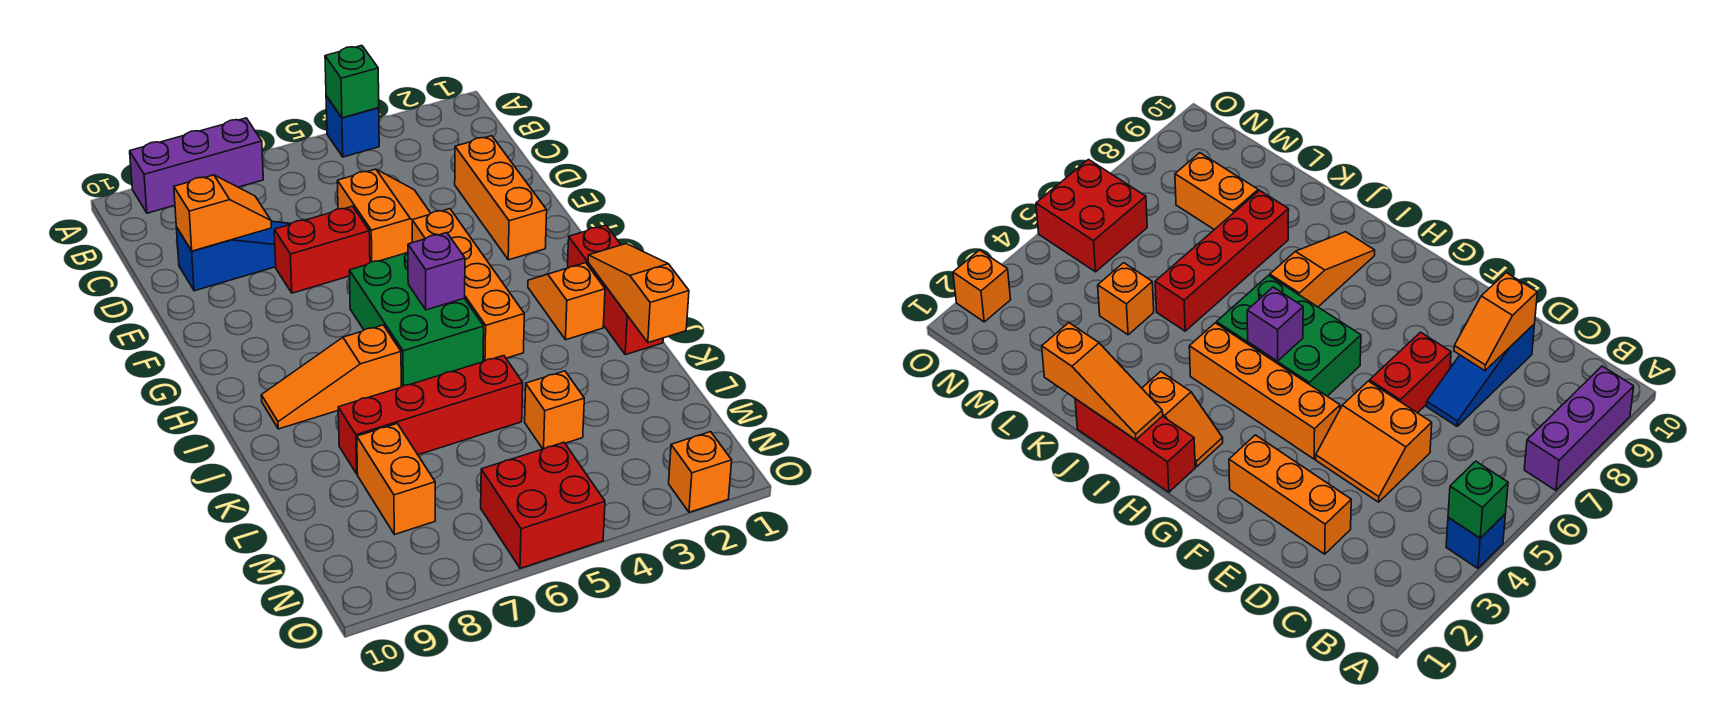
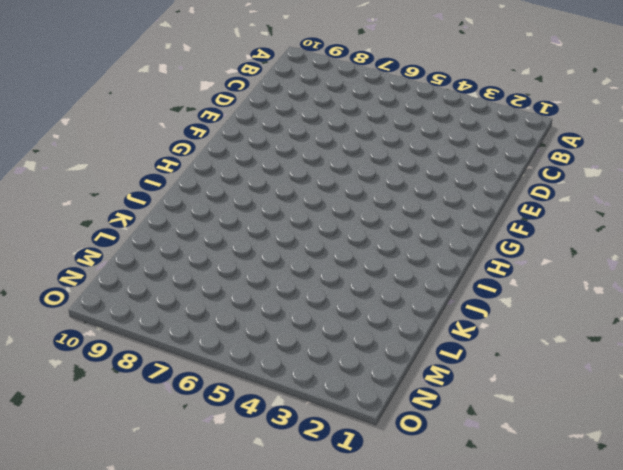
none -> blue 1x1 brick [326,96,379,157]
none -> purple 1x3 brick [130,118,263,213]
none -> orange 1x3 brick [455,136,547,260]

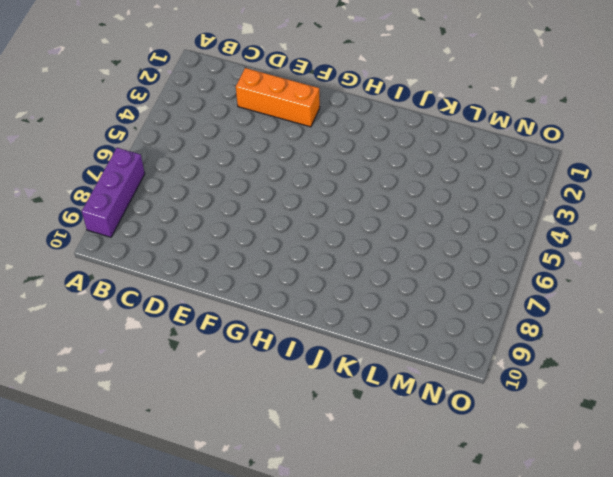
none -> blue 1x1 brick [326,96,379,157]
none -> orange 2x2 slope [337,169,431,262]
none -> blue 1x3 slope [176,221,291,291]

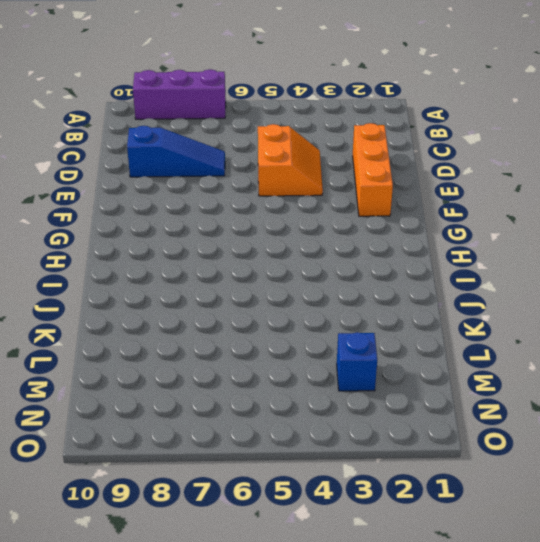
blue 1x1 brick [337,332,377,391] -> blue 1x1 brick moved to [326,96,379,157]
none -> red 1x2 brick [274,206,370,293]
none -> orange 1x4 brick [412,209,524,362]
none -> green 2x3 brick [349,252,484,387]

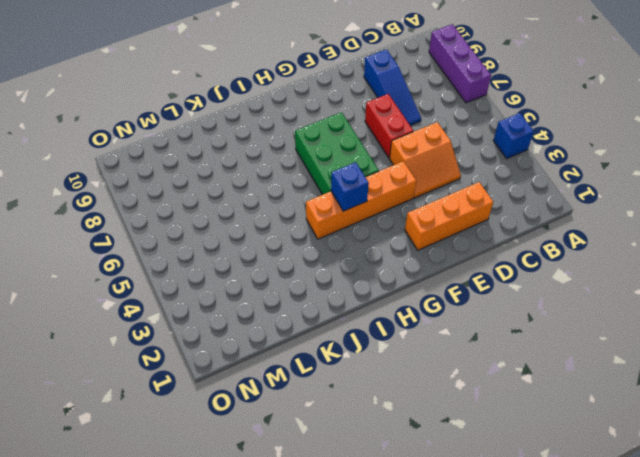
green 2x3 brick [295,112,379,195] -> green 2x3 brick turned to [349,252,484,387]
blue 1x1 brick [331,162,369,211] -> none
none -> red 1x3 brick [568,225,663,355]
none -> orange 1x2 slope [528,263,605,340]
none -> orange 1x3 slope [261,325,401,429]

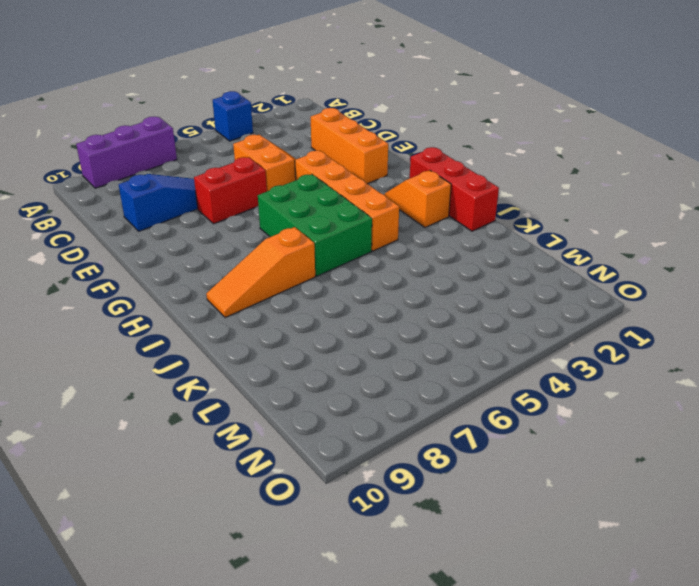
none -> red 1x4 brick [338,356,523,474]
none -> orange 1x1 brick [525,371,584,449]
none -> orange 1x2 brick [357,424,435,535]

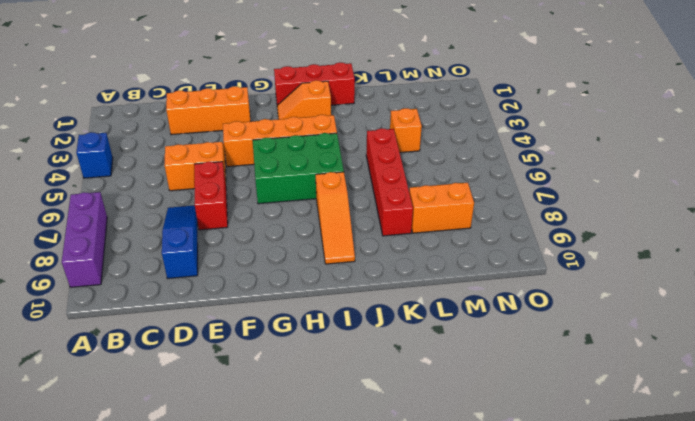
none -> red 2x2 brick [481,442,605,568]
none -> orange 1x1 brick [669,432,732,512]
none -> green 1x1 brick [325,46,379,118]

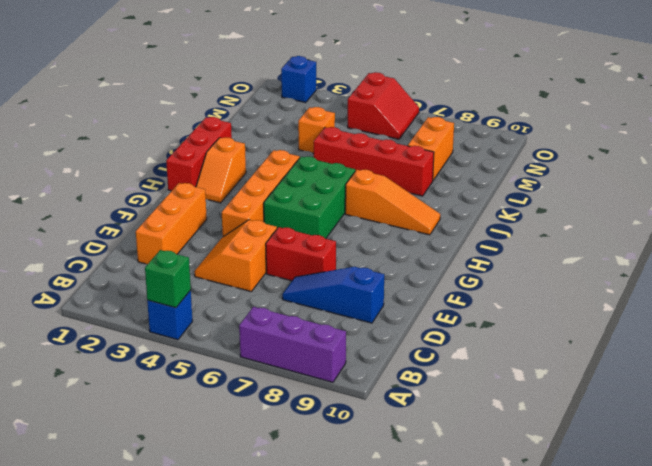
red 2x2 slope [348,72,419,139] -> red 2x2 brick [481,442,605,568]
blue 1x1 brick [281,56,316,102] -> orange 1x1 brick [669,432,732,512]
none -> orange 1x2 slope [174,175,271,251]
none -> purple 1x1 brick [408,233,465,310]
none -> orange 1x3 slope [588,244,689,343]

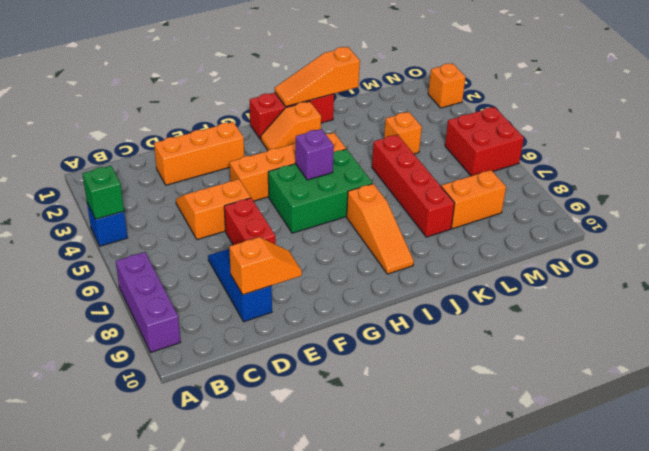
orange 1x2 slope [229,237,302,295] -> orange 1x2 slope turned to [174,175,271,251]

